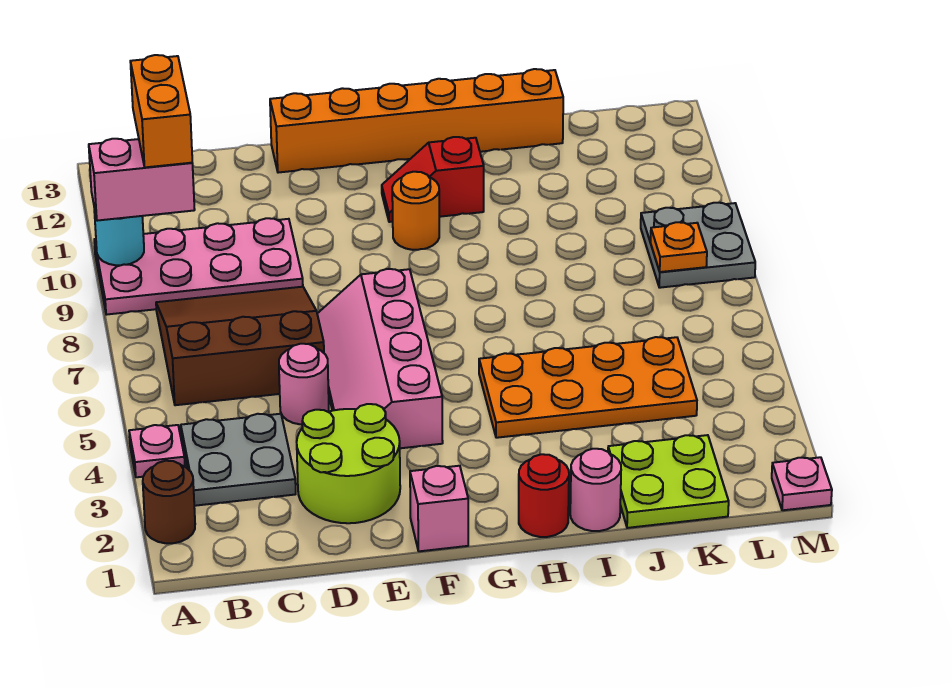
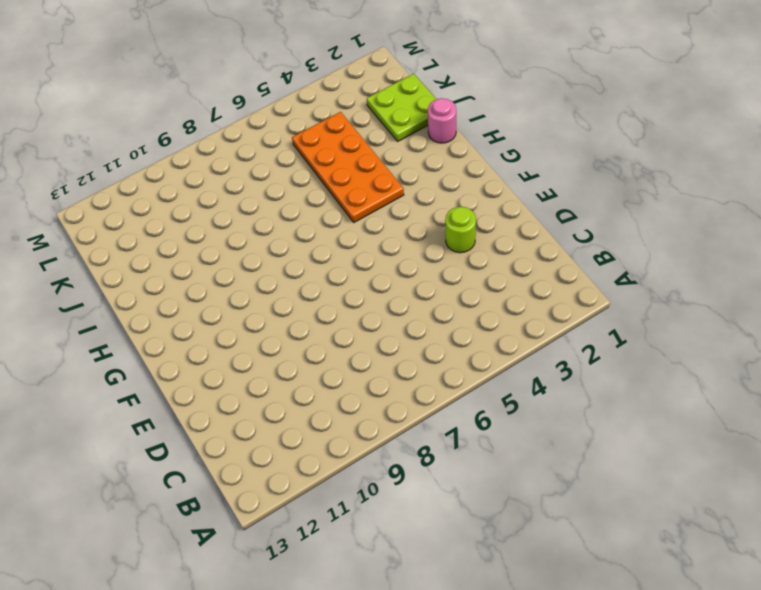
lime 1x1 round brick [445,207,476,253] -> lime 2x2 round brick [297,404,400,523]
none -> brown 1x1 round brick [143,461,195,543]
none -> pink 1x1 plate [129,425,185,477]
none -> pink 2x4 plate [94,218,303,315]

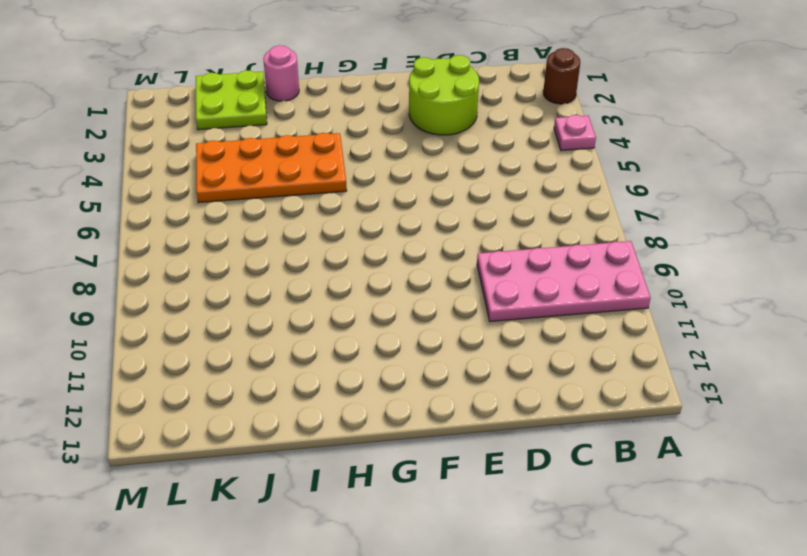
none -> grey 2x2 plate [181,414,296,506]
none -> brown 3x3 slope [156,287,324,405]
none -> pink 1x1 round brick [279,344,329,424]

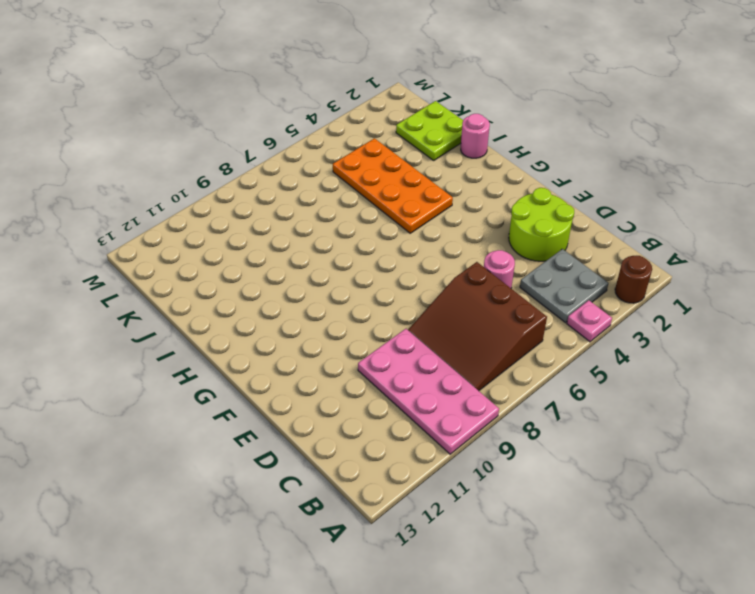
none -> pink 2x4 slope [317,269,443,448]
none -> orange 1x6 brick [270,69,563,173]
none -> pink 1x1 brick [410,466,468,551]

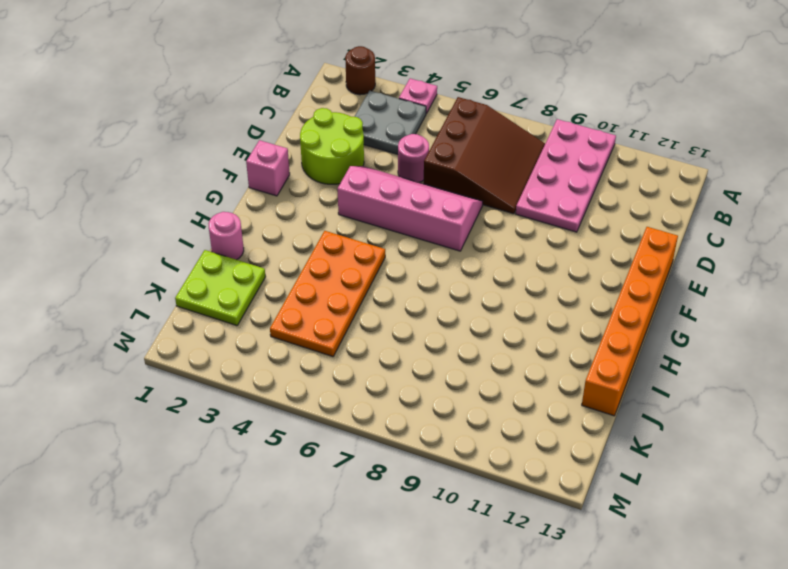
none -> orange 1x1 round brick [392,172,439,250]
none -> red 1x2 slope [382,137,484,222]
none -> red 1x1 round brick [519,454,569,537]

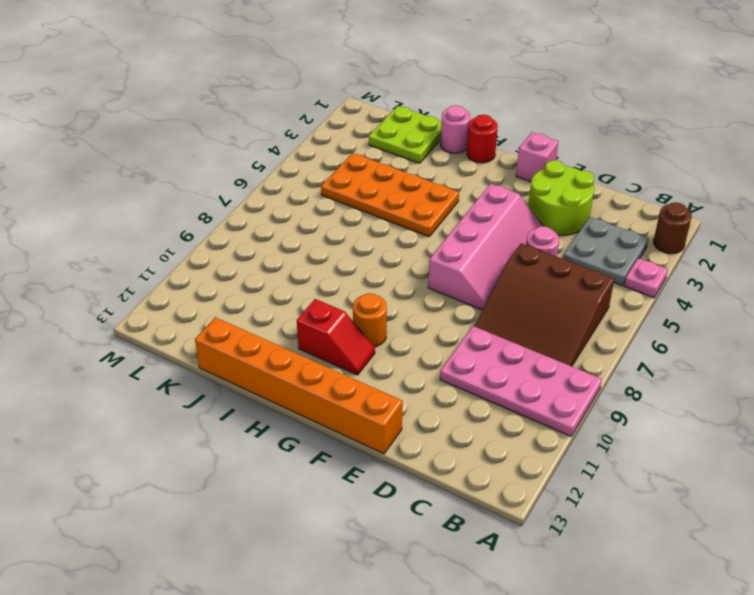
none -> grey 2x2 plate [641,203,755,288]
none -> pink 1x1 plate [772,457,832,510]
none -> cyan 1x1 round brick [94,209,144,265]

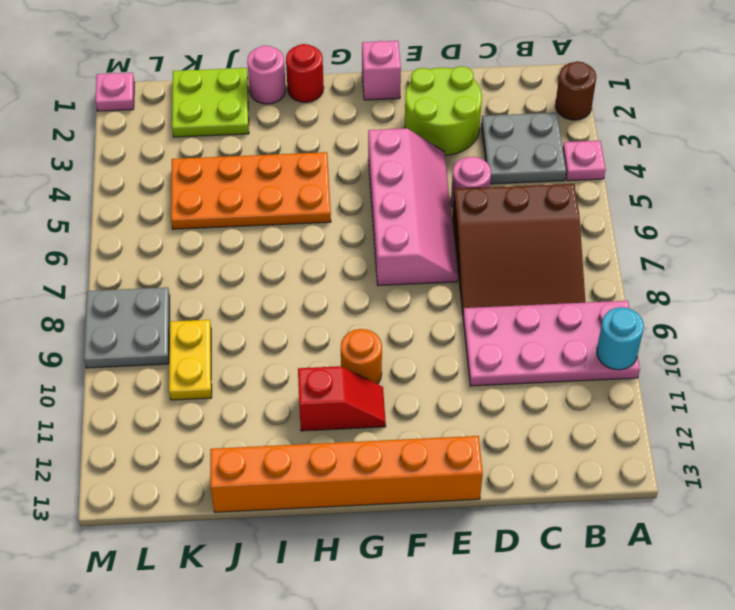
yellow 1x2 plate [169,320,212,400] -> none
none -> orange 1x1 plate [651,222,707,272]
none -> pink 1x2 brick [89,139,195,221]
none -> orange 1x2 brick [130,55,192,167]

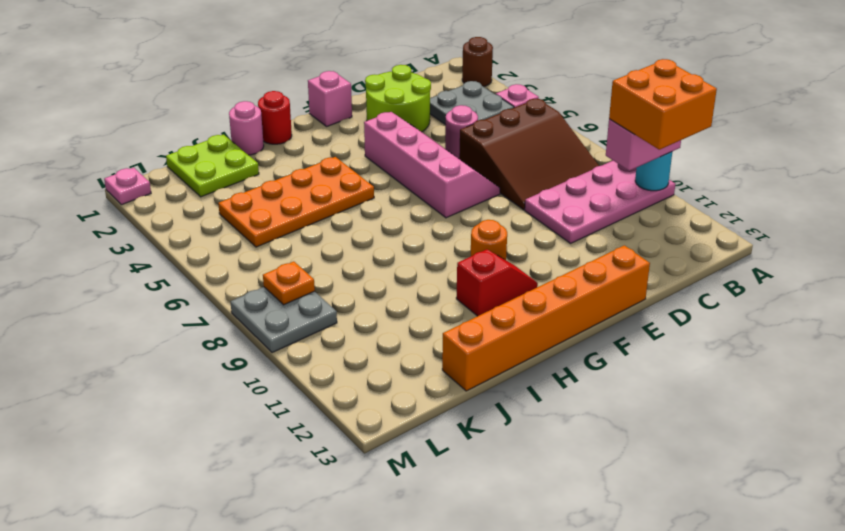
orange 2x2 brick [609,59,717,150] -> orange 1x2 brick [130,55,192,167]

